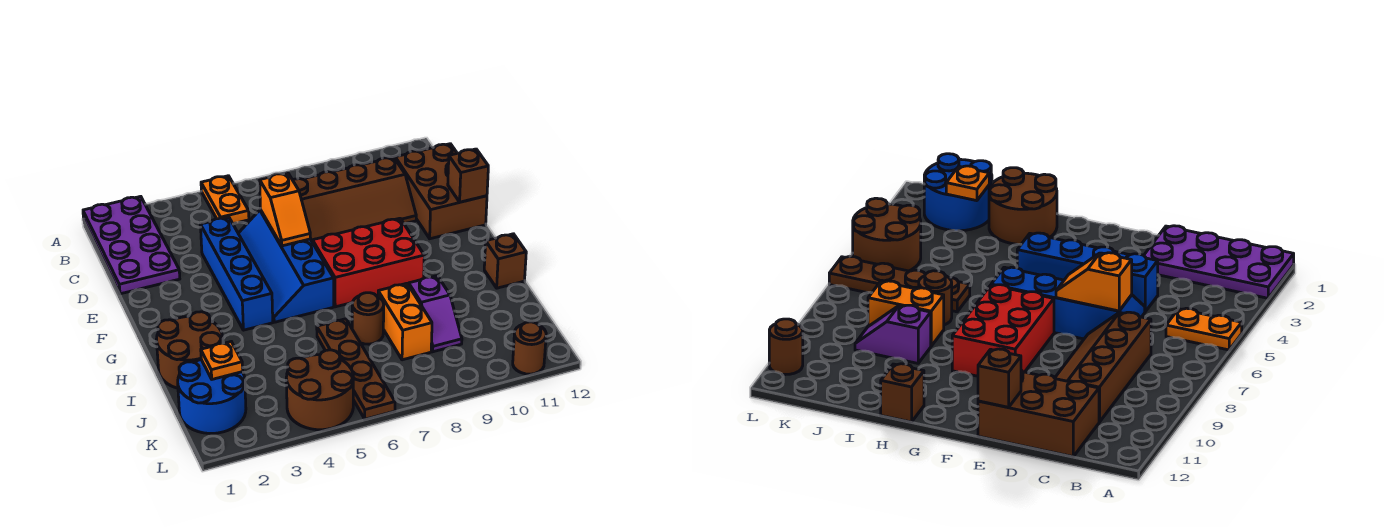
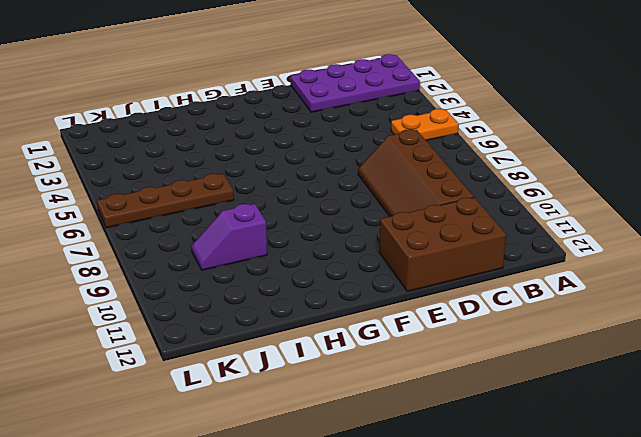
none -> blue 1x4 brick [200,217,273,330]
none -> blue 2x4 slope [238,210,334,322]
none -> red 2x3 brick [313,218,424,307]

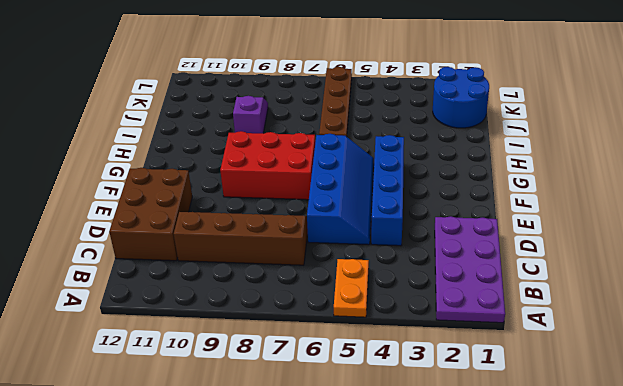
none -> brown 2x2 round brick [156,312,223,388]
none -> brown 1x1 brick [484,234,526,288]
none -> brown 1x1 round brick [352,293,384,344]

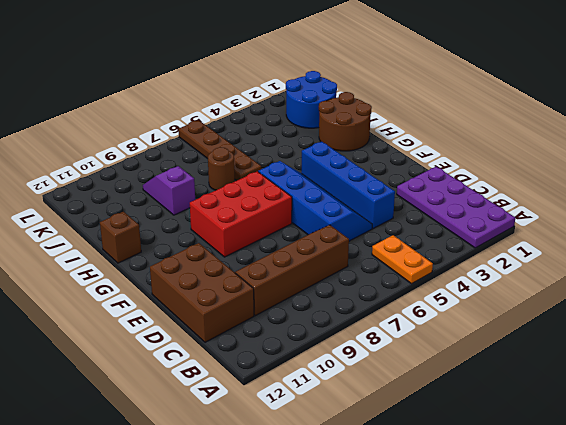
none -> orange 1x2 brick [378,283,432,360]
none -> brown 2x2 round brick [286,350,353,430]
none -> brown 1x1 round brick [513,322,546,374]

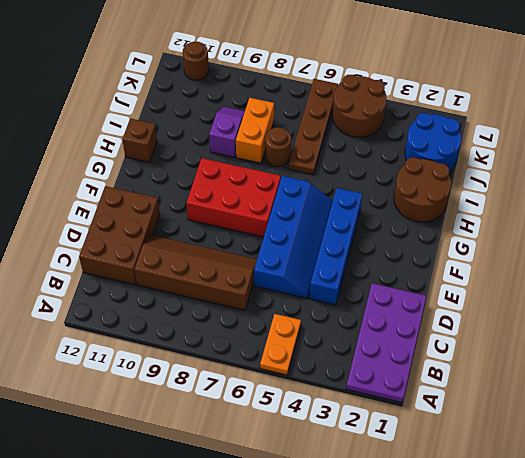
none -> orange 1x2 slope [260,173,311,246]
none -> brown 1x1 brick [448,149,488,202]
none -> orange 1x1 plate [201,342,243,379]

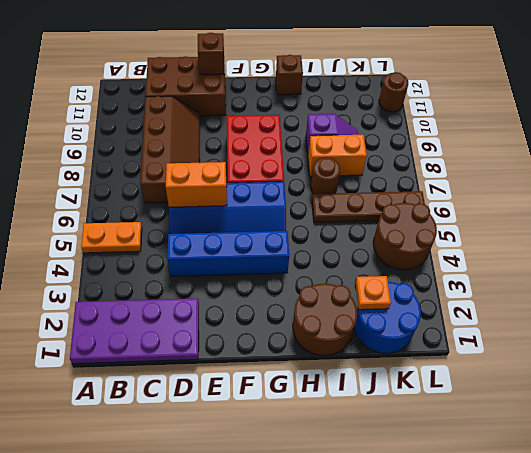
orange 1x2 brick [166,162,227,207] -> orange 1x2 slope [260,173,311,246]

